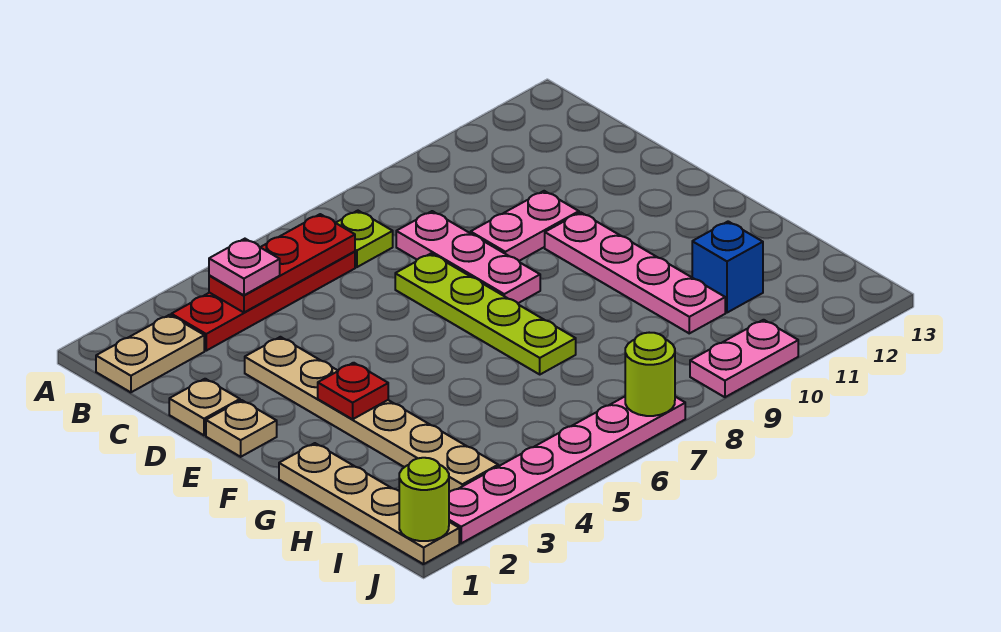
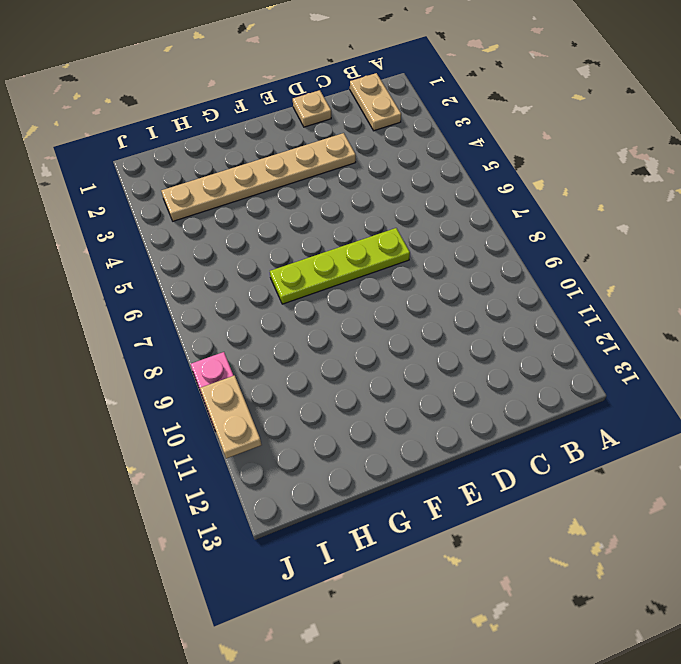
tan 1x2 plate [200,376,261,459] -> none
none -> red 1x4 plate [171,252,355,351]
none -> lime 1x1 plate [336,211,393,267]
none -> pink 1x3 plate [396,211,540,303]

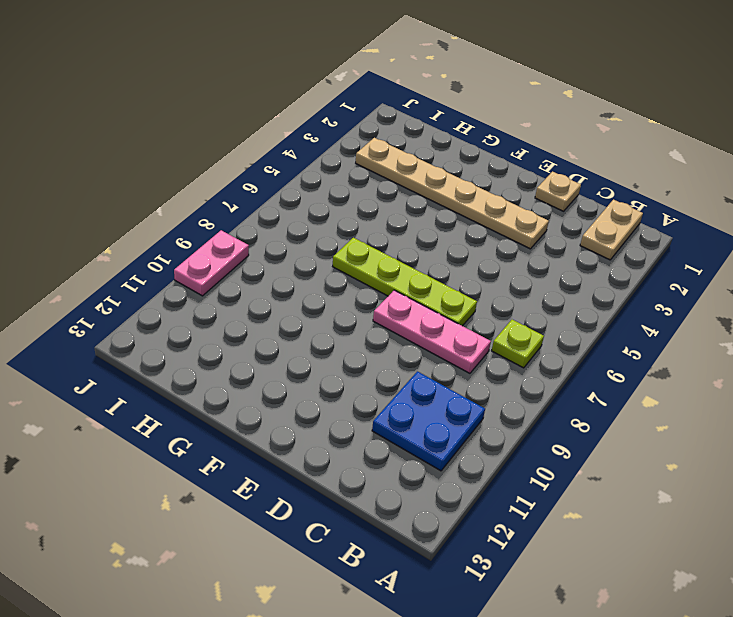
blue 2x2 plate [372,371,485,471] -> none
none -> red 1x4 plate [171,252,355,351]
none -> pink 1x2 plate [471,191,579,261]
none -> tan 1x1 plate [206,400,277,457]

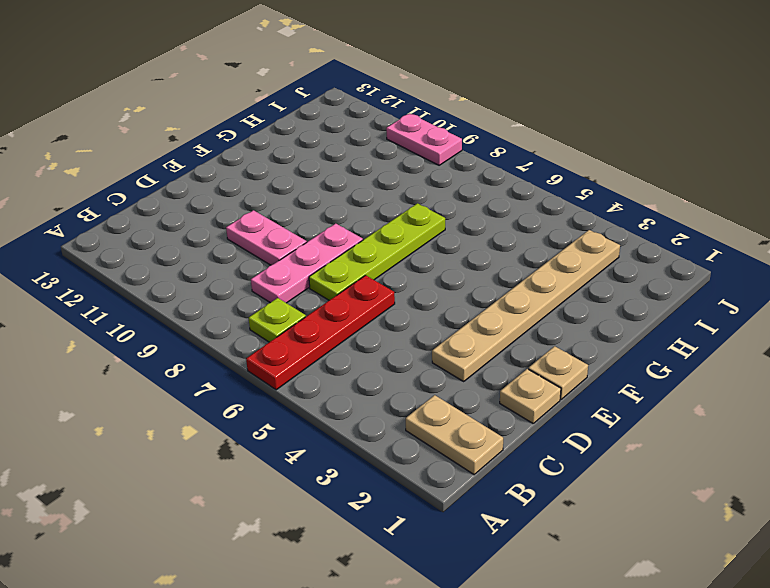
red 1x4 plate [246,275,395,390] -> red 1x4 plate turned to [171,252,355,351]
none -> pink 1x4 plate [545,212,725,333]
none -> tan 1x4 plate [279,443,459,564]
none -> blue 1x1 brick [692,221,763,313]

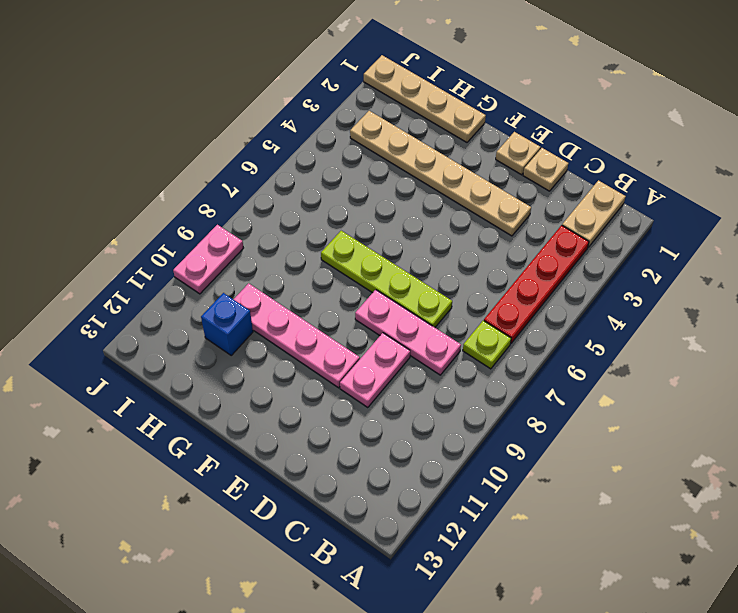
none -> pink 1x6 plate [449,397,685,543]
none -> red 1x3 plate [209,214,355,313]
none -> red 1x1 plate [318,363,388,419]

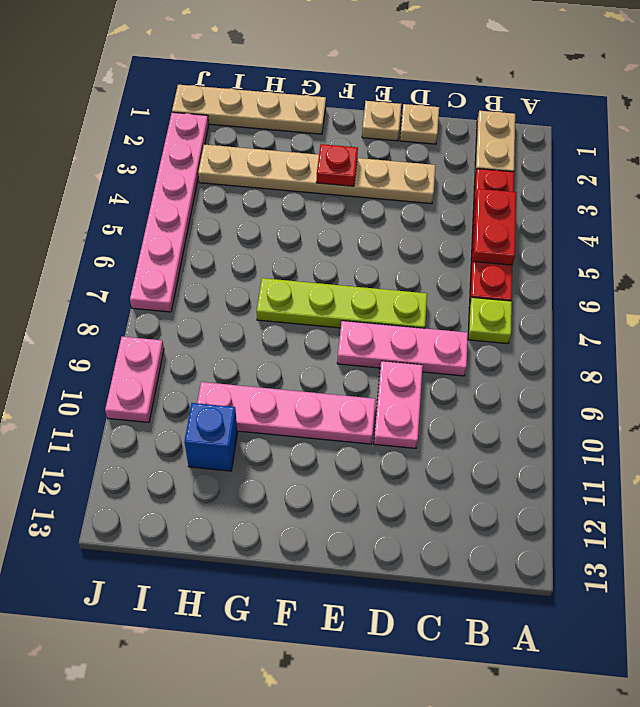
red 1x2 plate [473,189,516,265] -> red 1x3 plate [209,214,355,313]
none -> lime 1x1 round brick [399,458,449,541]
none -> lime 1x1 round brick [625,333,675,416]
none -> pink 1x1 plate [209,239,280,295]

